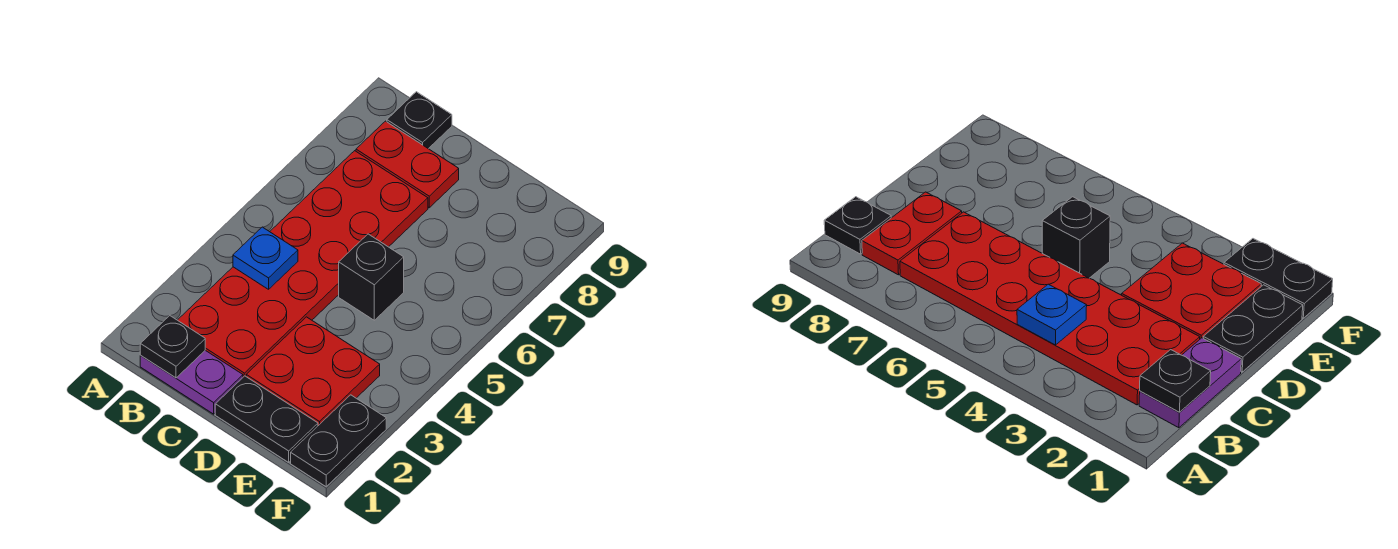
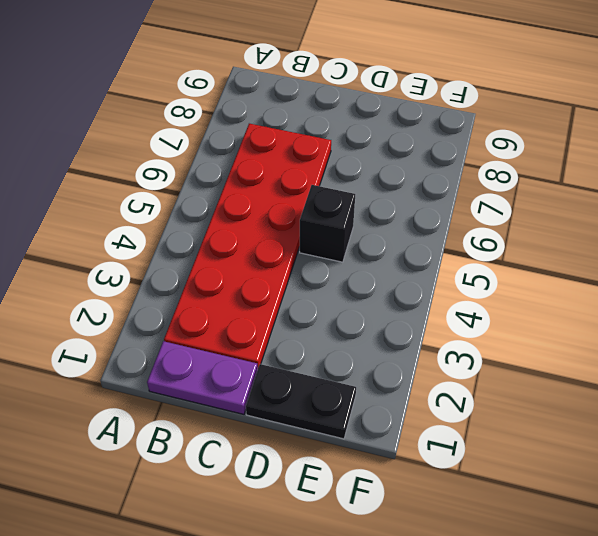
none -> red 1x2 plate [356,121,459,208]
none -> black 1x1 plate [387,92,452,149]

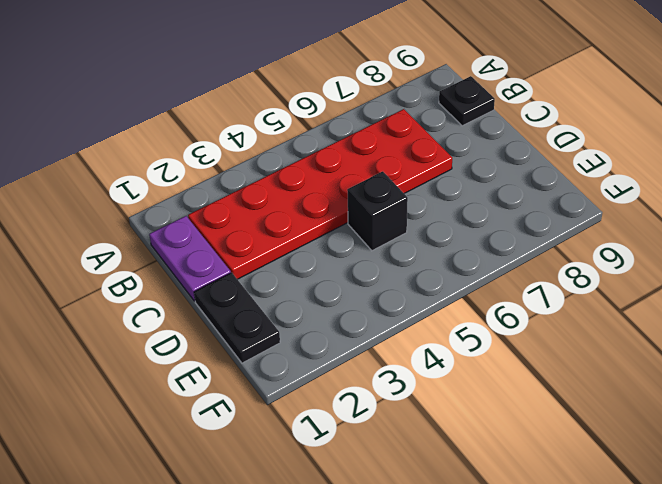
none -> red 1x2 plate [356,121,459,208]
none -> red 2x2 plate [246,317,380,426]

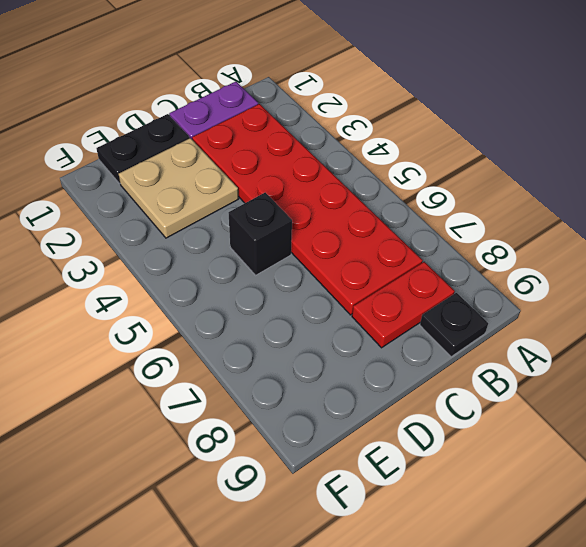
tan 2x2 plate [119,138,238,238] -> red 2x2 plate [246,317,380,426]
none -> black 1x2 plate [291,395,386,487]
none -> black 1x1 plate [140,316,205,378]

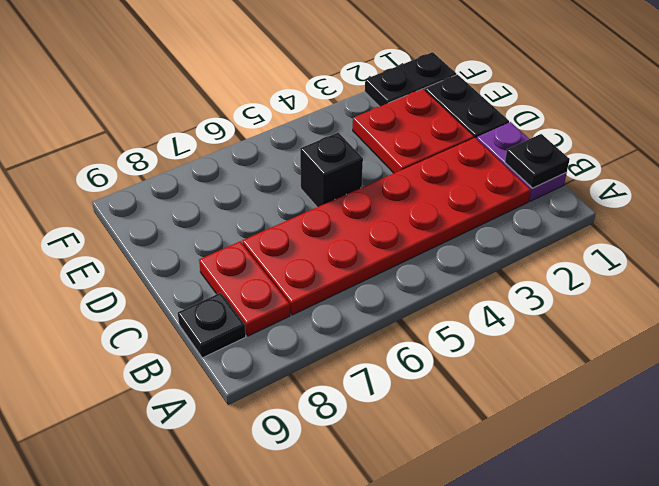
none -> blue 1x1 plate [233,227,298,289]

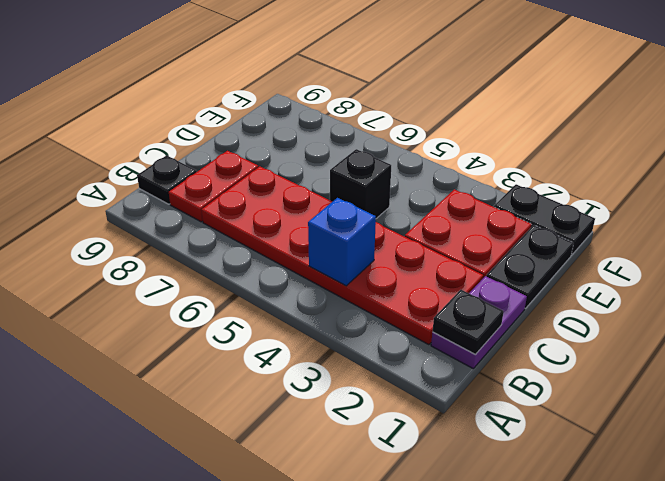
blue 1x1 brick [308,198,376,286] -> blue 1x1 plate [233,227,298,289]

